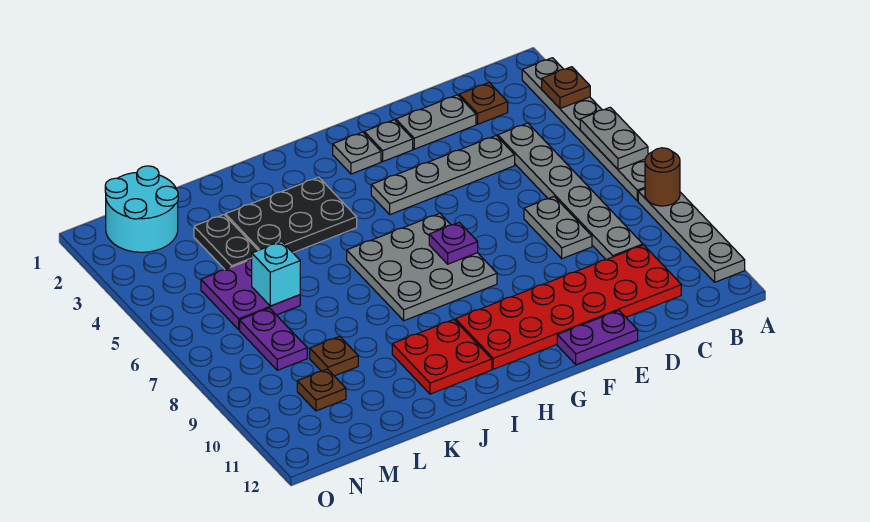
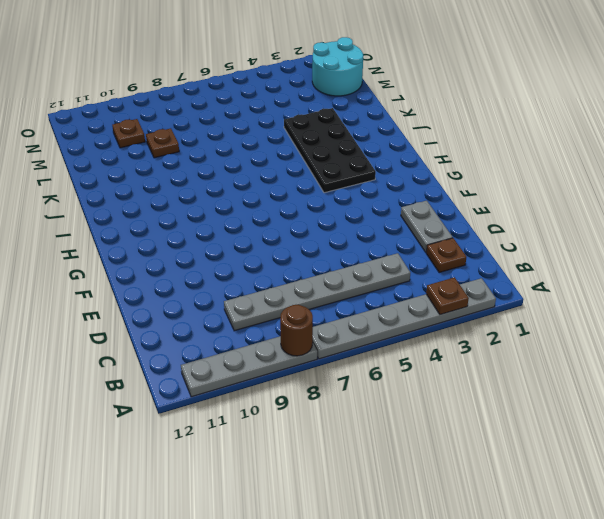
black 2x4 plate [284,108,376,193] -> black 2x3 plate [226,177,357,253]
none -> red 2x6 plate [456,245,681,369]
none -> grey 1x4 plate [371,136,515,215]
none -> grey 1x2 plate [524,197,592,259]

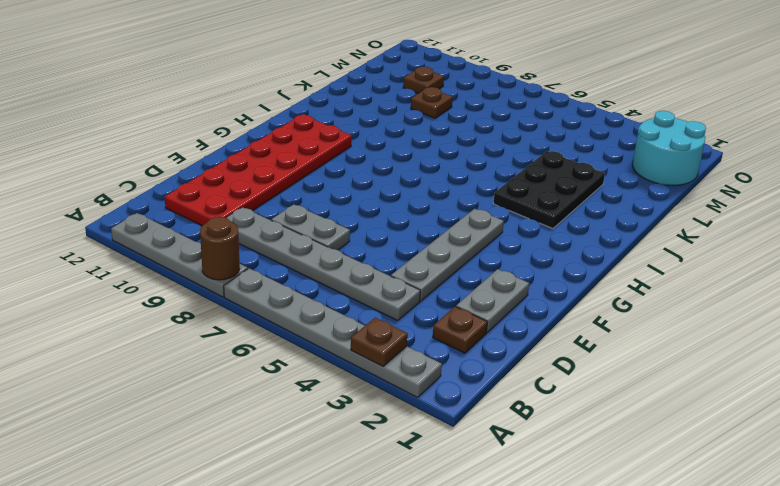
none -> purple 1x2 plate [557,311,638,365]
none -> grey 1x1 plate [364,120,413,161]
none -> grey 1x1 plate [333,132,381,174]

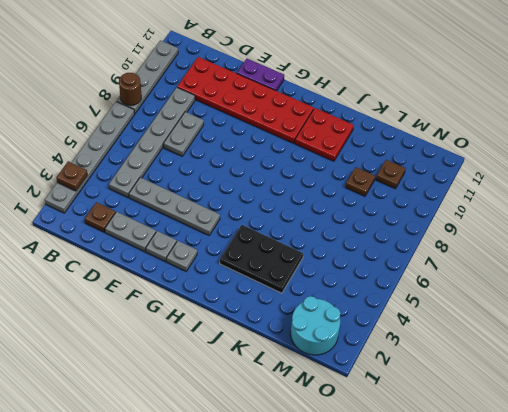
none -> grey 3x3 plate [347,213,497,321]
none -> black 1x2 plate [194,215,258,270]
none -> purple 2x2 plate [201,258,300,330]

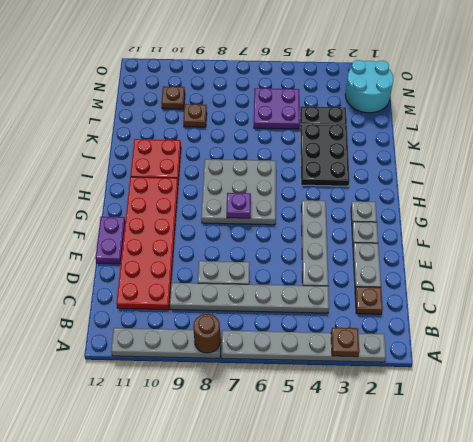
none -> purple 1x2 plate [240,308,307,370]
none -> grey 1x2 plate [580,107,648,169]
none -> cyan 1x1 brick [252,241,300,306]

